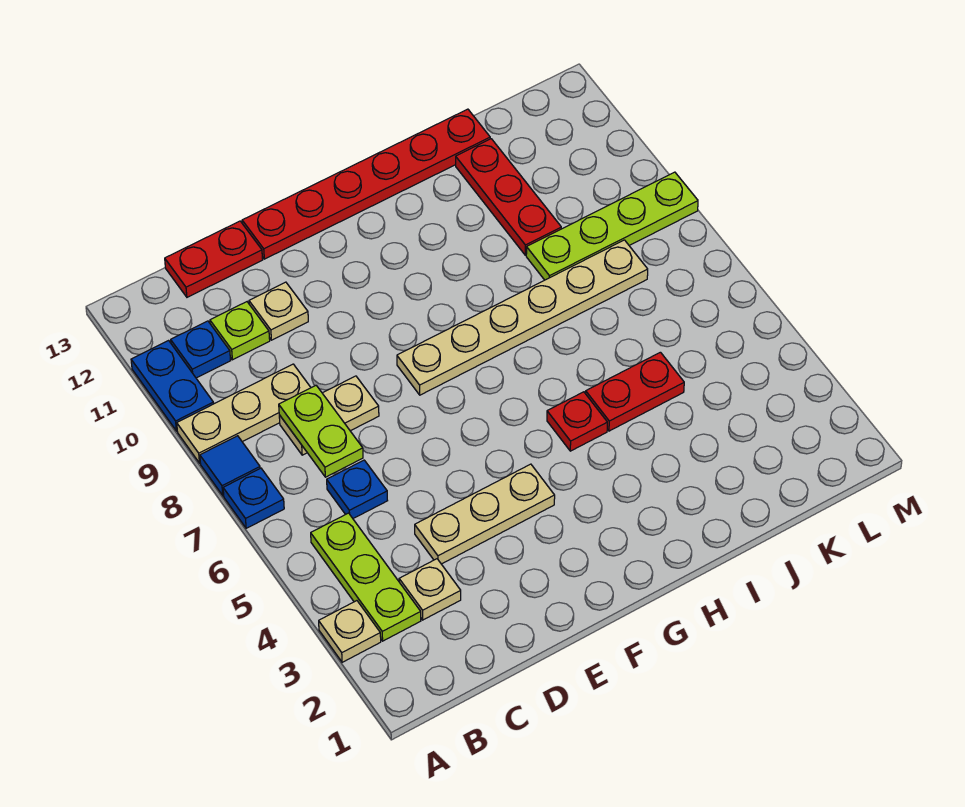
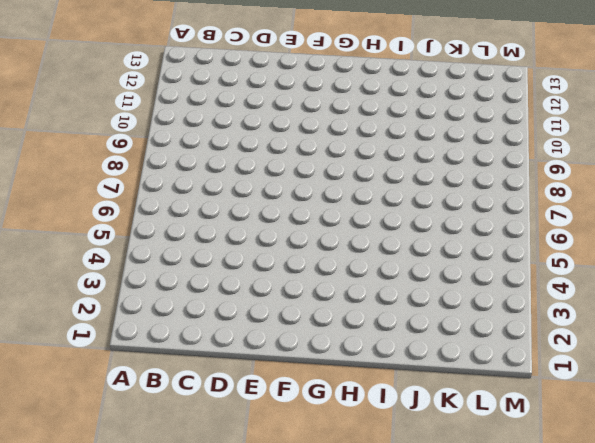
none -> tan 1x1 plate [319,601,381,662]
none -> blue 1x1 plate [223,468,284,528]
none -> blue 1x1 tile [200,436,260,495]

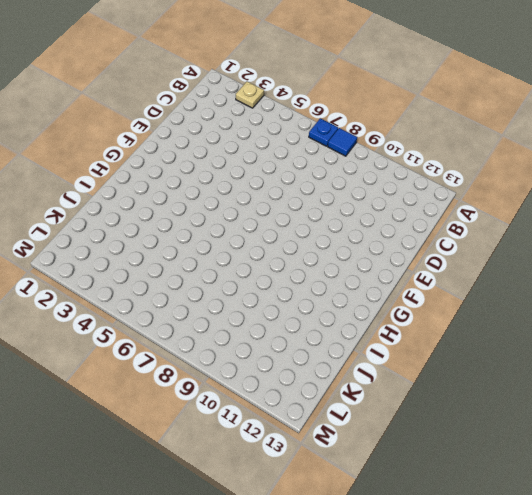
none -> tan 1x3 plate [177,364,311,463]
none -> blue 1x2 plate [131,341,214,431]
none -> lime 1x3 plate [311,513,421,641]

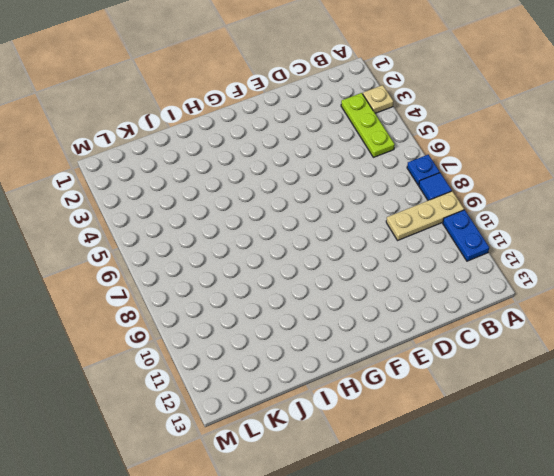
none -> blue 1x1 plate [171,321,231,378]
none -> tan 1x1 plate [399,559,461,620]
none -> blue 1x1 plate [327,460,388,518]

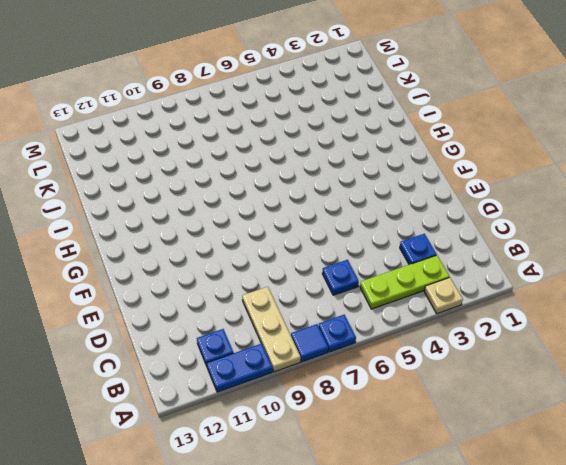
blue 1x1 plate [400,234,437,265] -> tan 1x1 plate [399,559,461,620]
none -> tan 1x2 plate [279,376,379,455]
none -> lime 1x1 plate [210,302,270,360]
none -> red 1x2 plate [165,221,263,297]

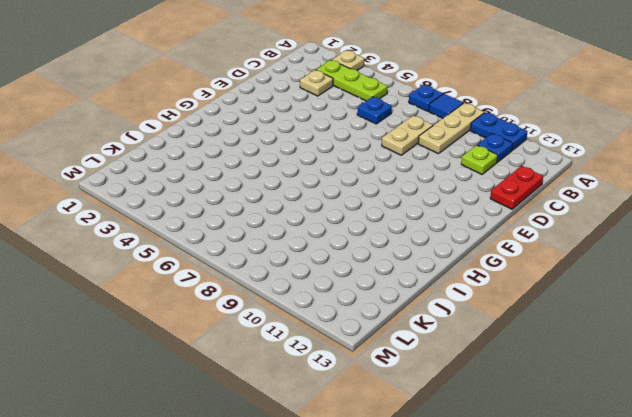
none -> tan 1x3 plate [415,464,555,564]
none -> tan 1x1 plate [249,282,308,340]
none -> red 1x6 plate [242,109,490,259]

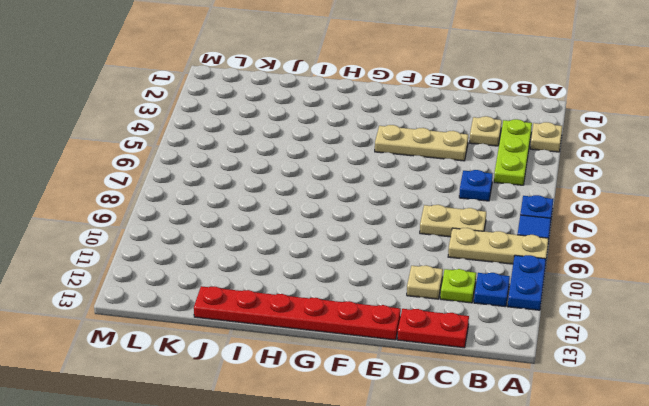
none -> tan 1x6 plate [397,240,648,395]
none -> red 1x1 plate [547,392,607,451]
none -> red 1x2 plate [586,352,684,431]

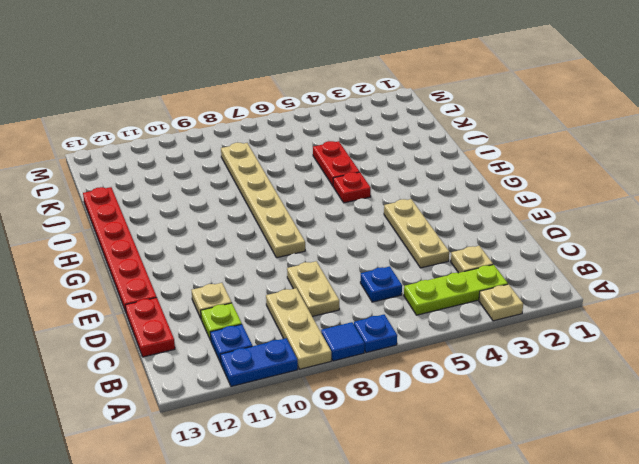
none -> lime 1x4 plate [526,172,698,280]
none -> red 1x3 plate [456,139,561,255]
none -> lime 1x2 plate [279,386,363,477]

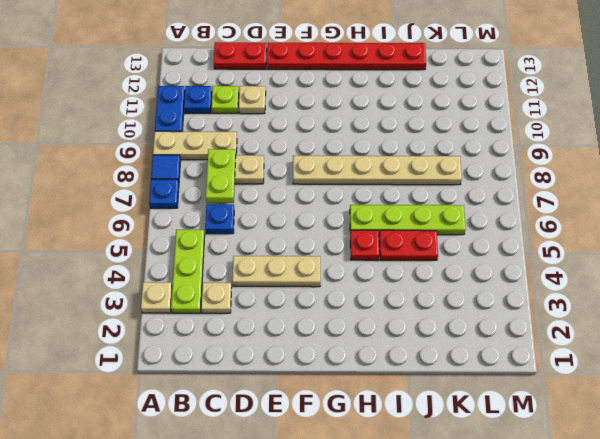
lime 1x4 plate [350,205,466,235] -> lime 1x4 plate moved to [526,172,698,280]
none -> red 1x3 plate [456,139,561,255]

